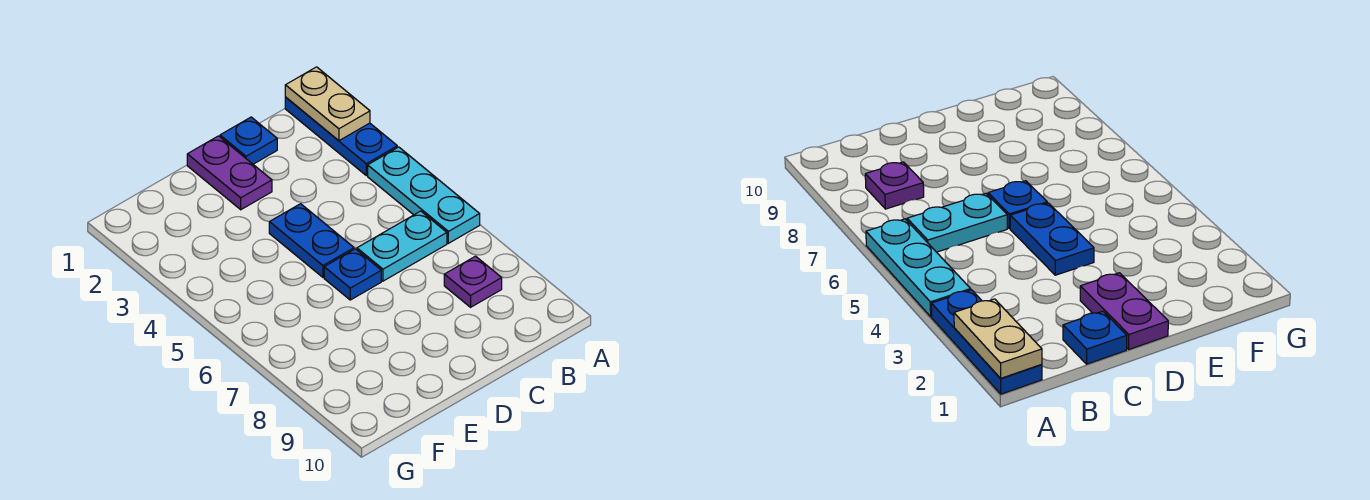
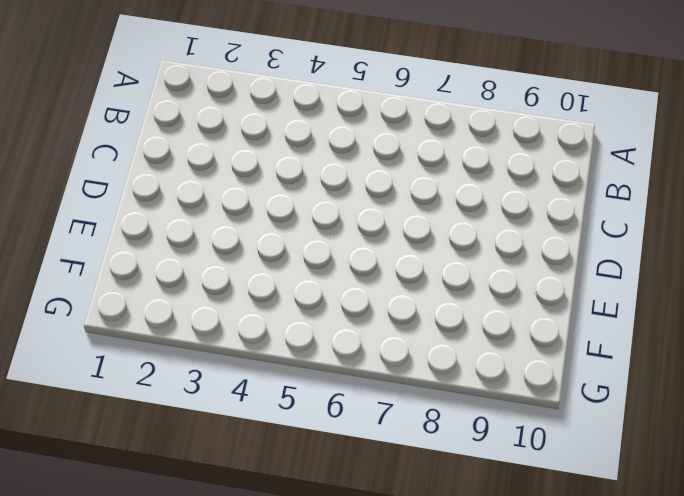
none -> blue 1x3 plate [285,97,397,175]
none -> cyan 1x3 plate [368,147,480,243]

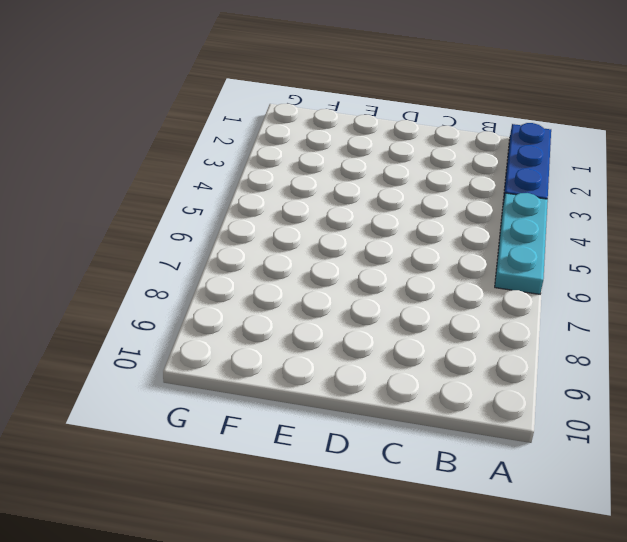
none -> cyan 1x2 plate [357,211,447,281]
none -> purple 1x1 plate [444,256,502,307]

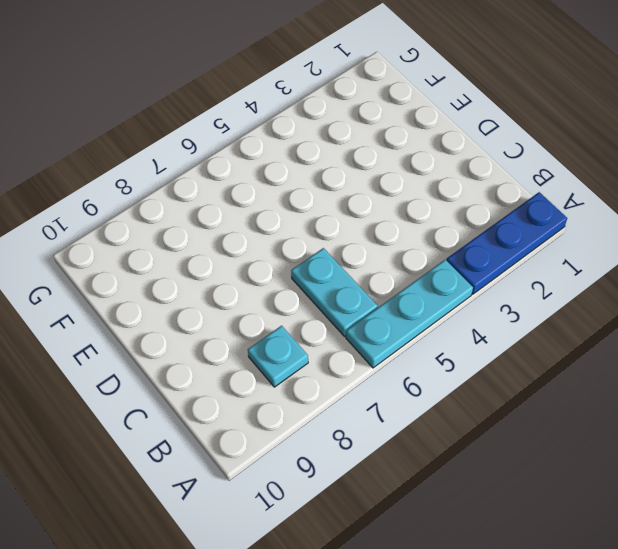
cyan 1x1 plate [248,326,308,387] -> purple 1x1 plate [444,256,502,307]
none -> blue 1x1 plate [220,117,277,164]
none -> purple 1x2 plate [187,136,272,210]

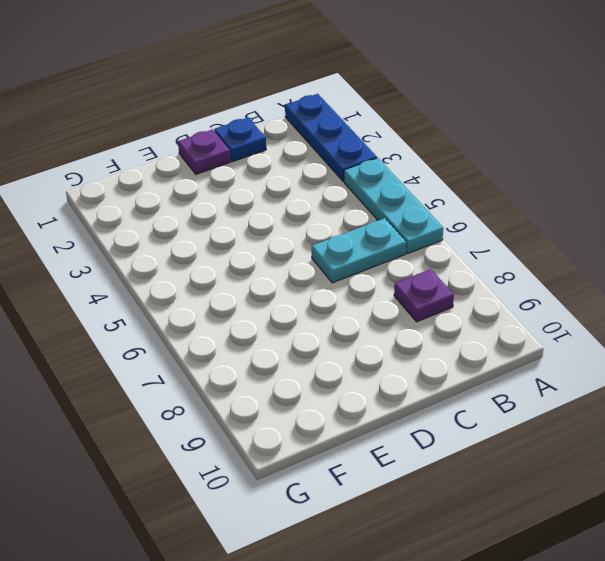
purple 1x1 plate [178,129,230,174] -> purple 1x2 plate [187,136,272,210]
none -> blue 1x2 plate [269,204,354,277]
none -> blue 1x1 plate [324,249,381,300]

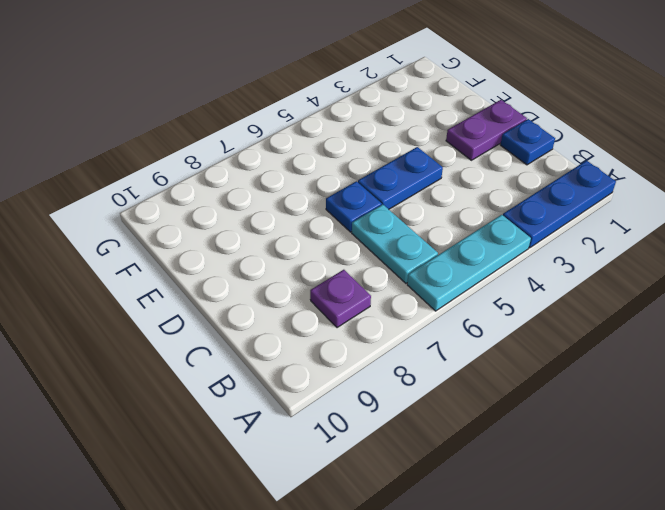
none -> tan 1x2 plate [285,67,370,141]

